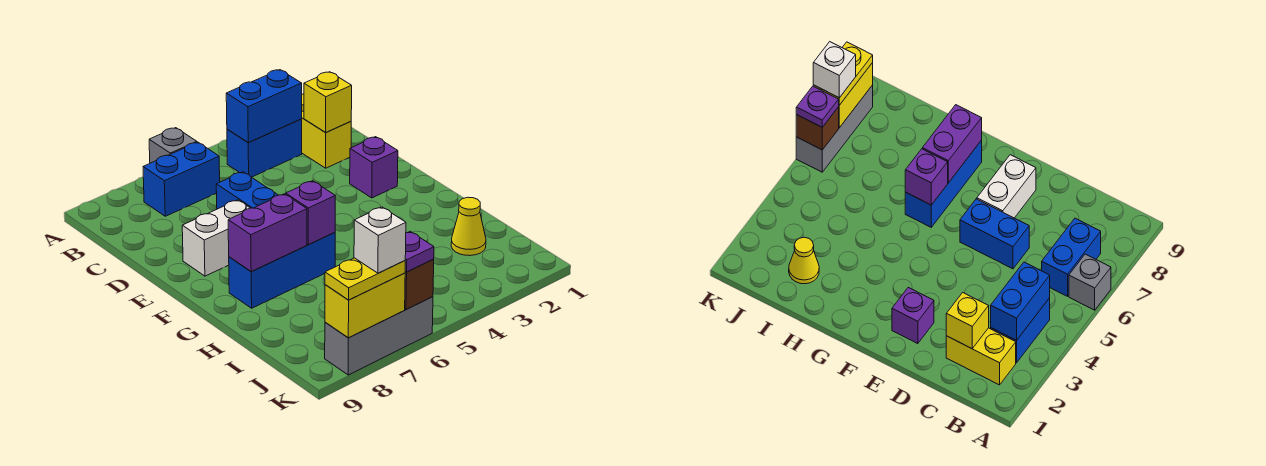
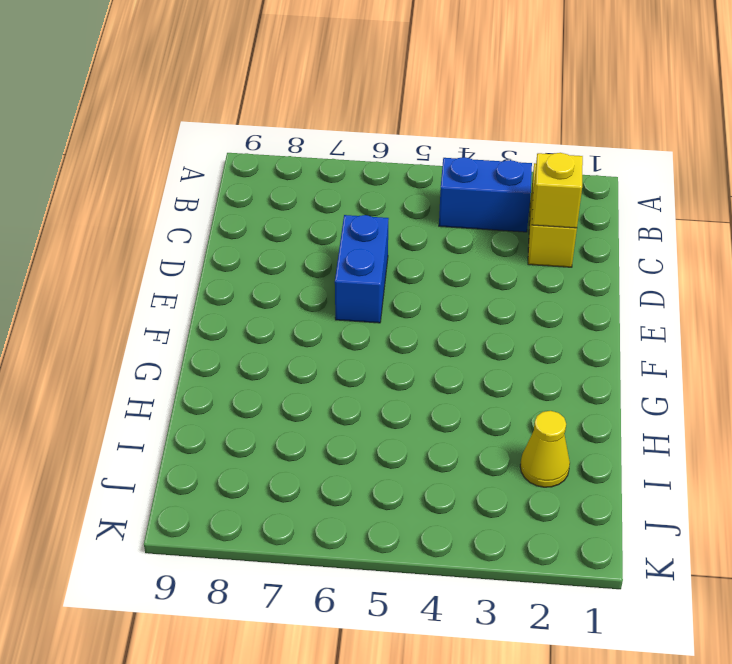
none -> grey 1x1 brick [149,128,197,163]
none -> blue 1x2 brick [143,142,220,216]
none -> purple 1x1 brick [350,137,398,198]

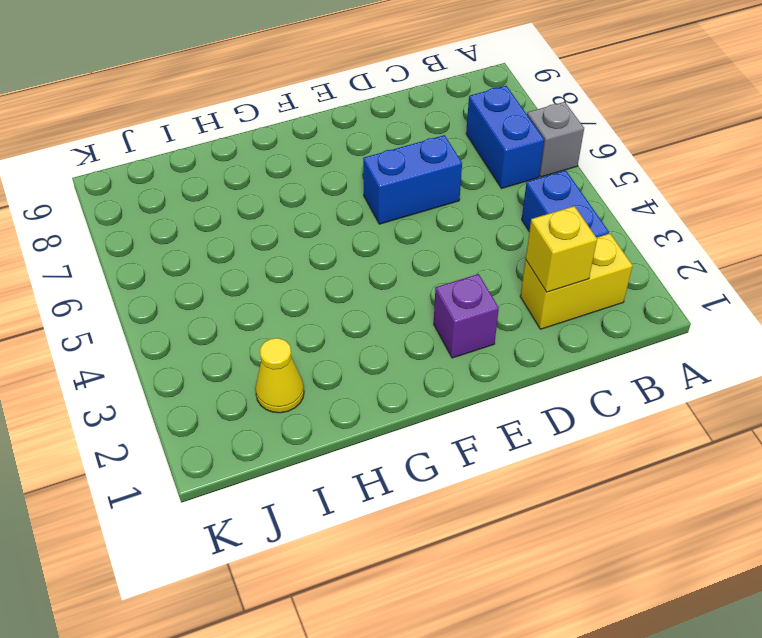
none -> white 1x2 brick [182,200,250,276]
none -> blue 1x3 brick [229,233,335,308]
none -> grey 1x3 brick [325,297,433,375]

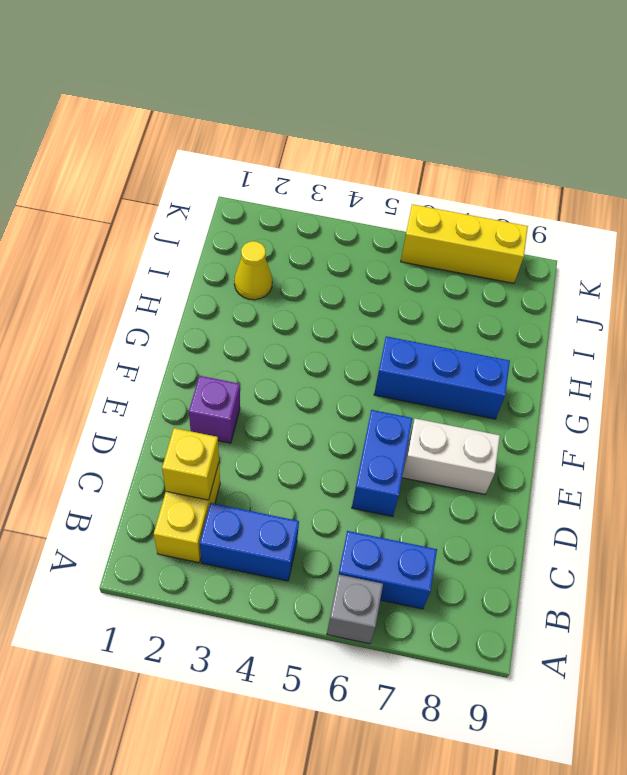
yellow 1x3 brick [401,204,528,283] -> grey 1x3 brick [325,297,433,375]
none -> blue 1x2 brick [226,70,302,142]
none -> purple 1x1 brick [286,181,335,245]
none -> purple 1x2 brick [228,194,307,272]

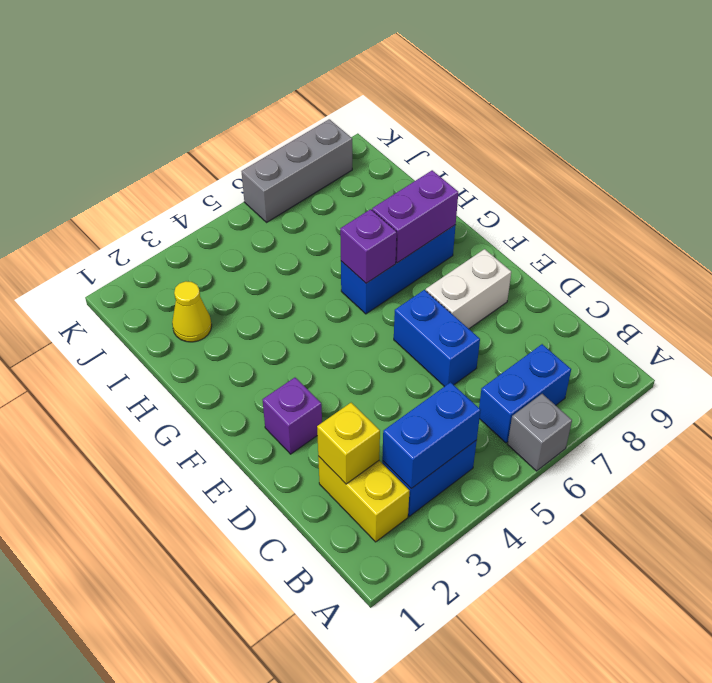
none -> brown 1x1 brick [405,259,434,310]
none -> yellow 1x2 brick [325,273,405,338]
none -> purple 1x1 plate [405,231,434,272]

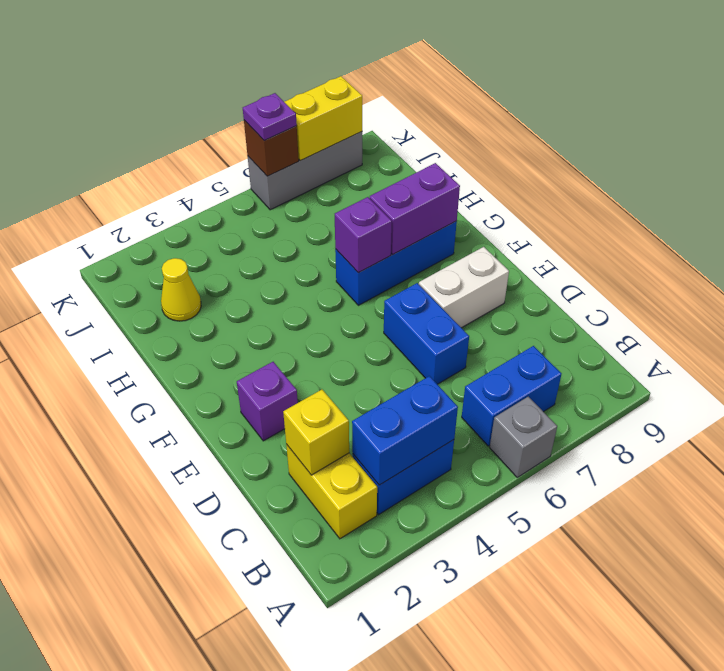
none -> yellow 1x2 plate [325,258,405,300]
none -> white 1x1 brick [354,207,406,273]

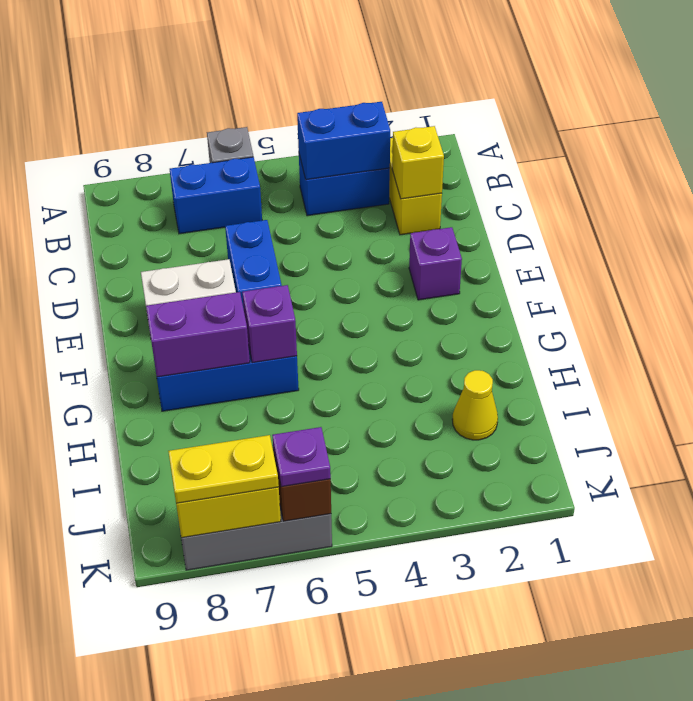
none -> white 1x1 brick [354,207,406,273]

